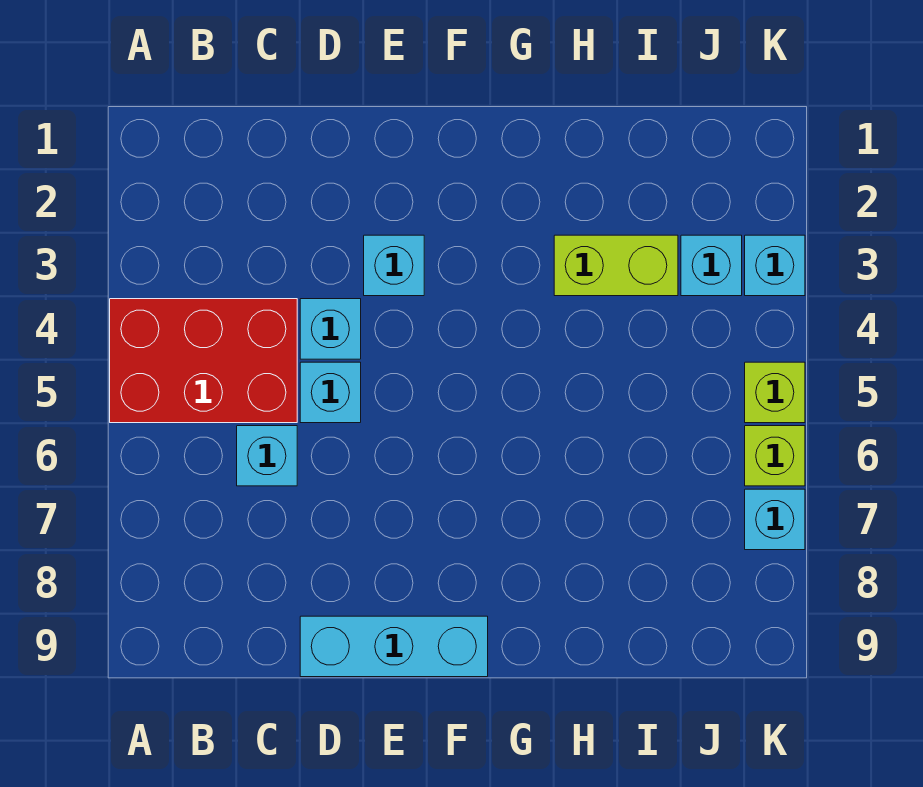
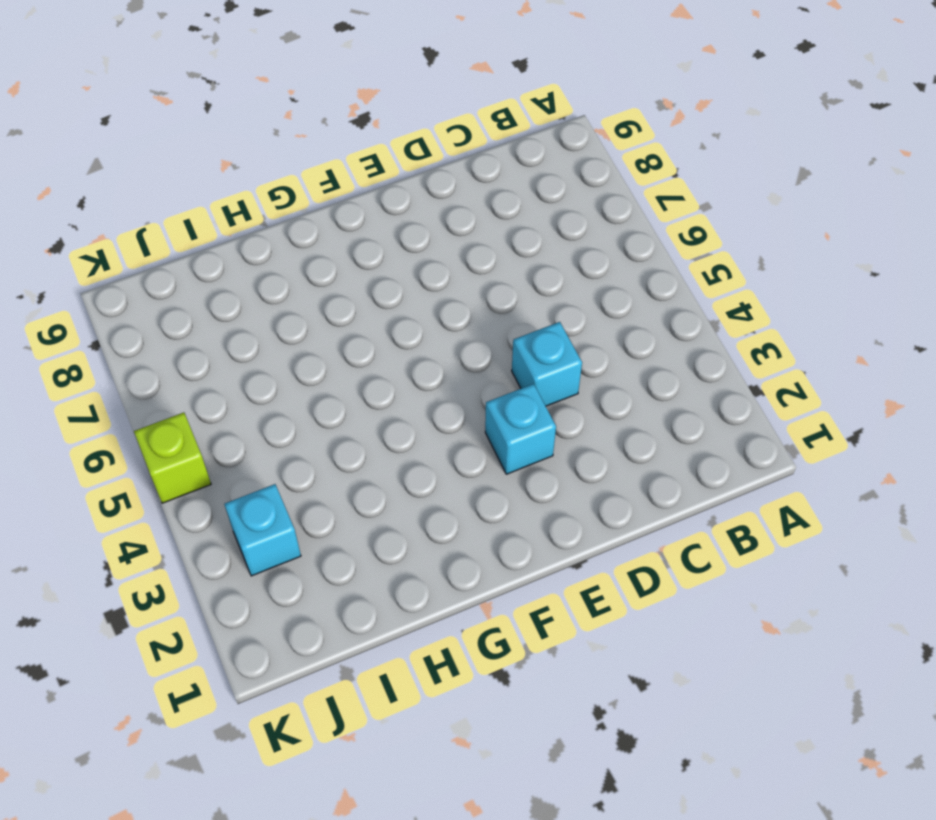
none -> red 2x3 brick [110,299,297,423]
none -> cyan 1x1 brick [237,426,297,486]
none -> cyan 1x1 brick [300,362,361,423]

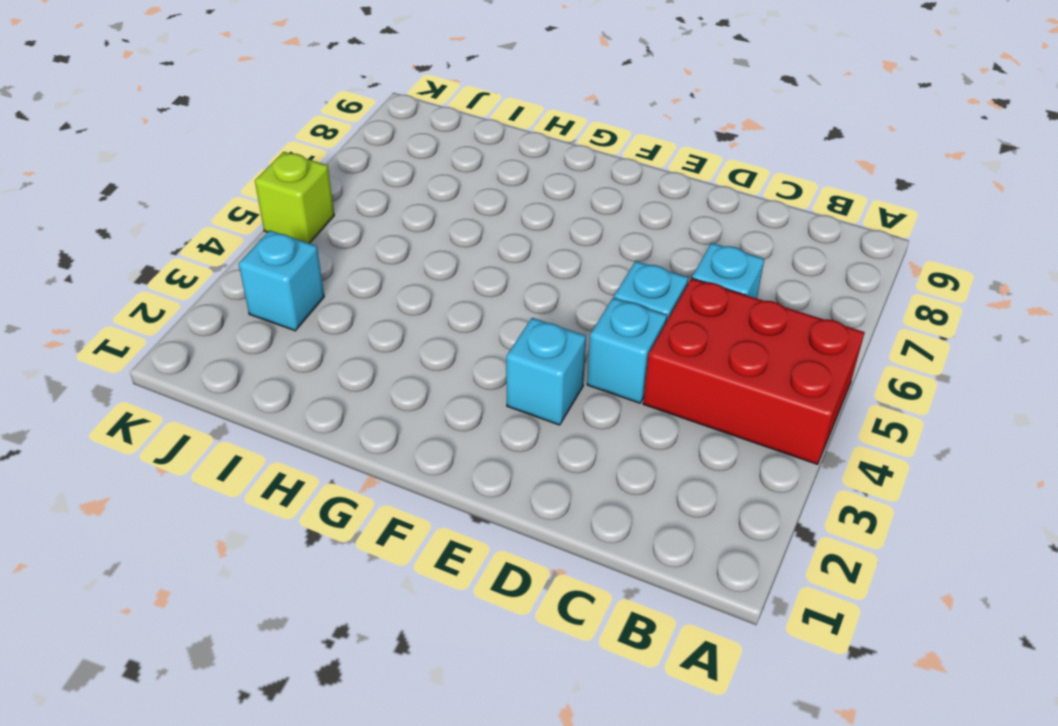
none -> cyan 1x3 brick [300,616,488,677]
none -> lime 1x2 brick [554,235,678,296]
none -> cyan 1x1 brick [745,235,805,296]

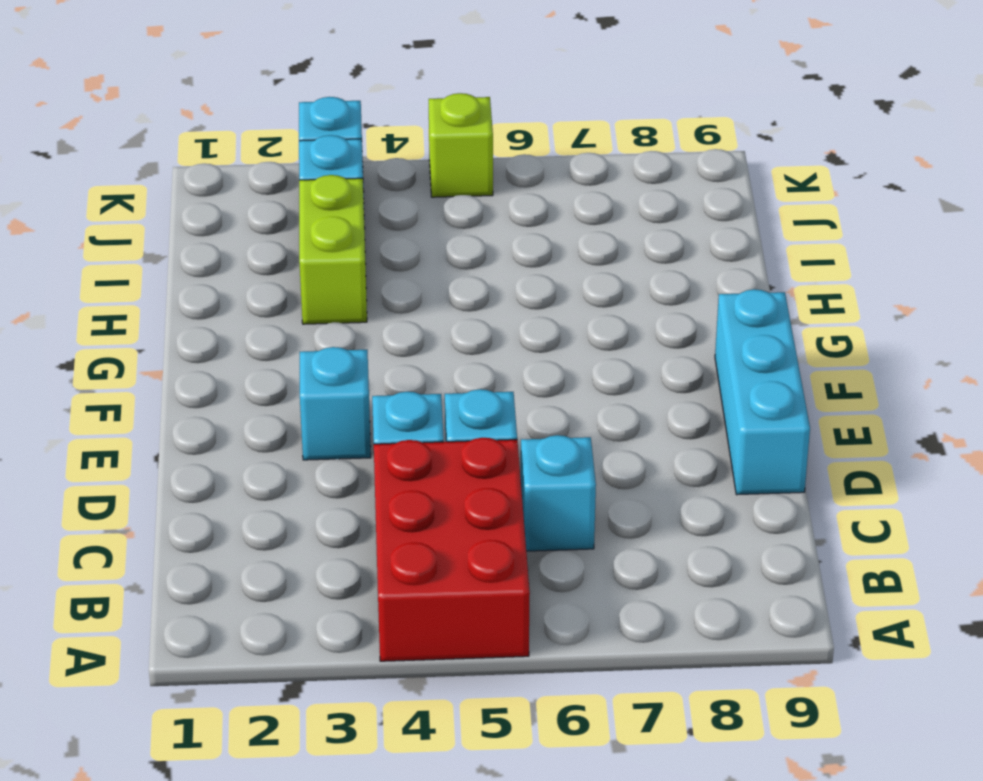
none -> lime 1x1 brick [745,426,805,486]
none -> cyan 1x1 brick [745,489,805,550]

